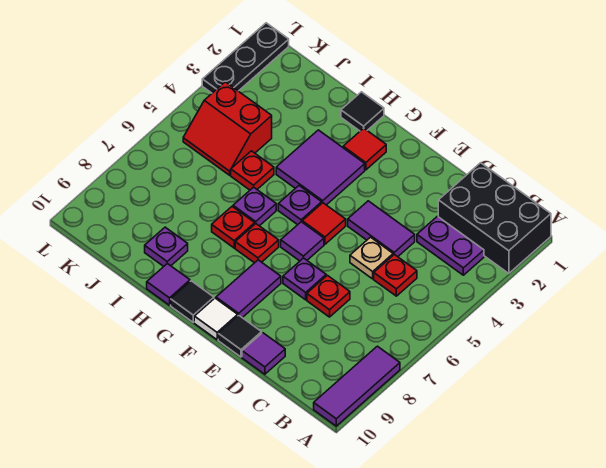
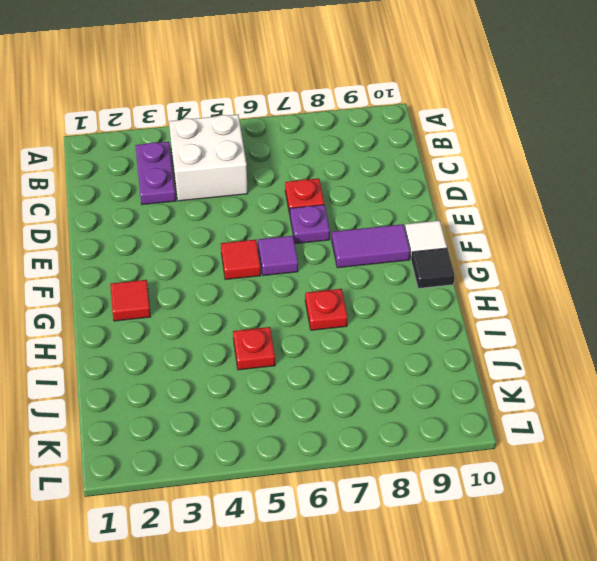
white 2x2 brick [169,115,248,201] -> red 1x1 plate [374,254,417,296]
none -> black 2x3 brick [438,163,551,273]
none -> purple 1x3 tile [314,346,400,426]
none -> purple 1x2 tile [348,201,415,257]

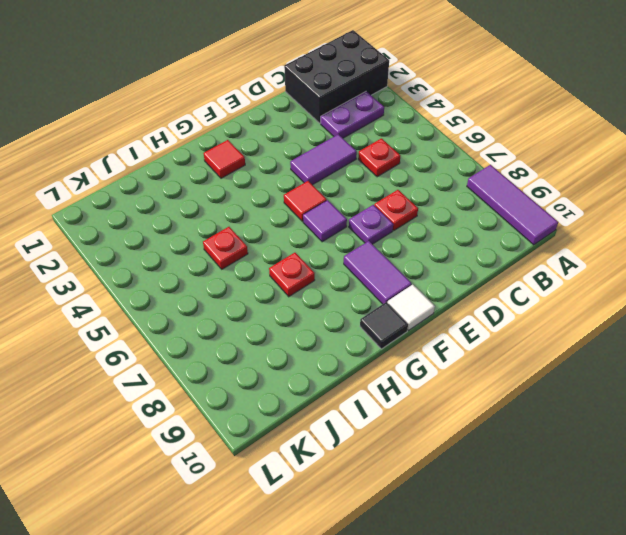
none -> tan 1x1 plate [350,237,393,279]
none -> purple 1x1 tile [242,333,285,374]
none -> black 1x1 tile [218,316,262,357]

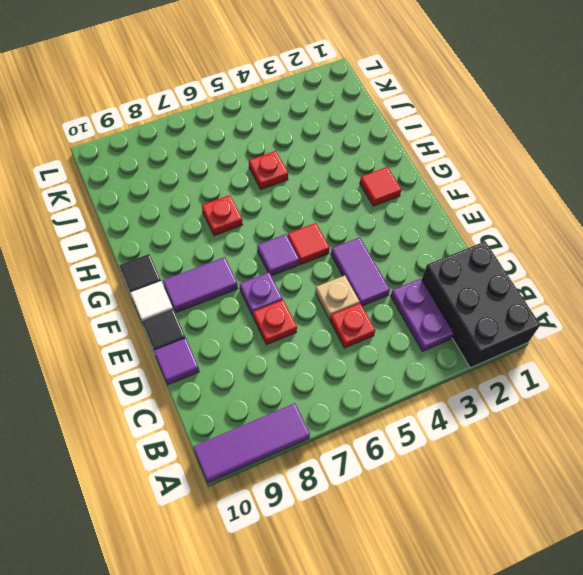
none -> purple 2x2 tile [276,130,365,205]
none -> purple 1x1 plate [278,186,322,225]
none -> red 1x1 plate [235,224,279,263]

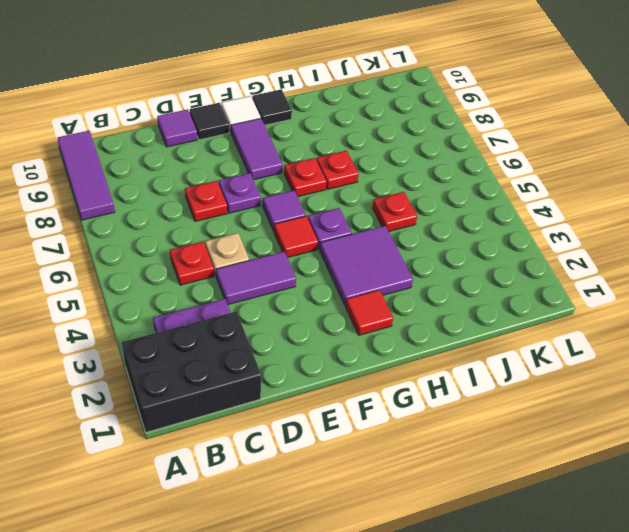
none -> black 1x1 tile [341,92,384,131]
none -> purple 1x1 plate [233,187,276,226]
none -> purple 1x1 tile [147,264,190,305]

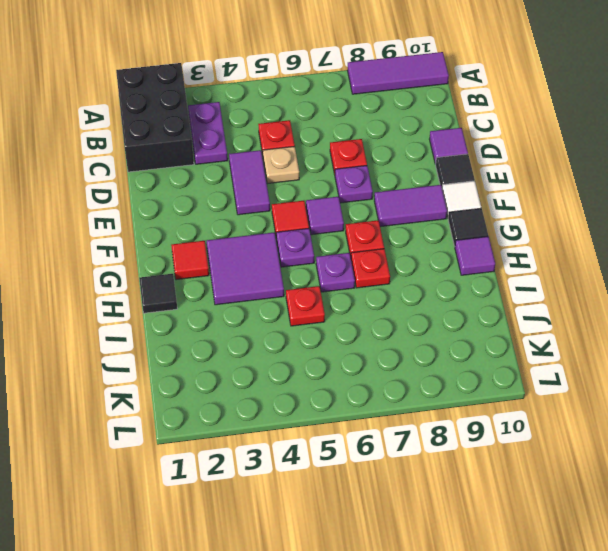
none -> purple 1x1 plate [145,227,188,267]
none -> red 2x2 slope [183,82,272,175]
none -> black 1x3 plate [202,23,289,93]

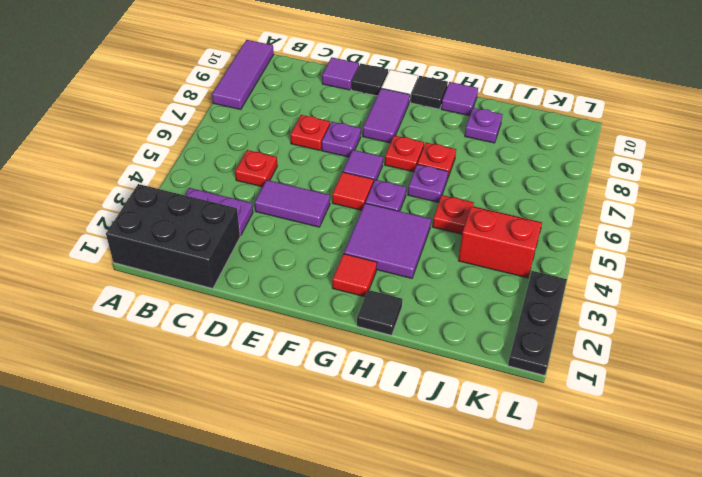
none -> tan 1x1 plate [350,237,393,279]

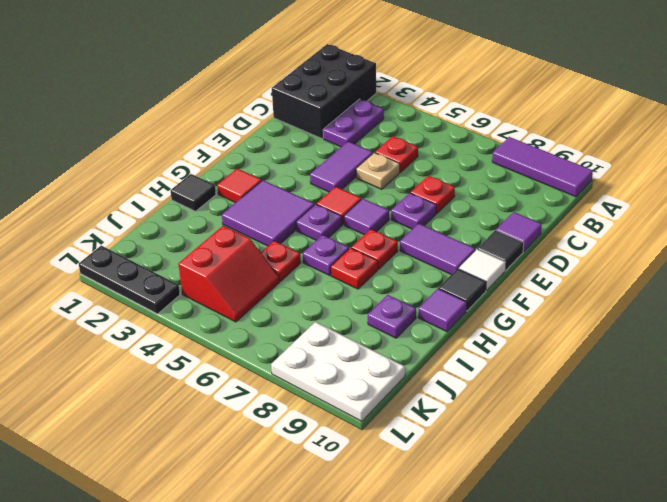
white 2x3 plate [271,322,405,421] -> none

